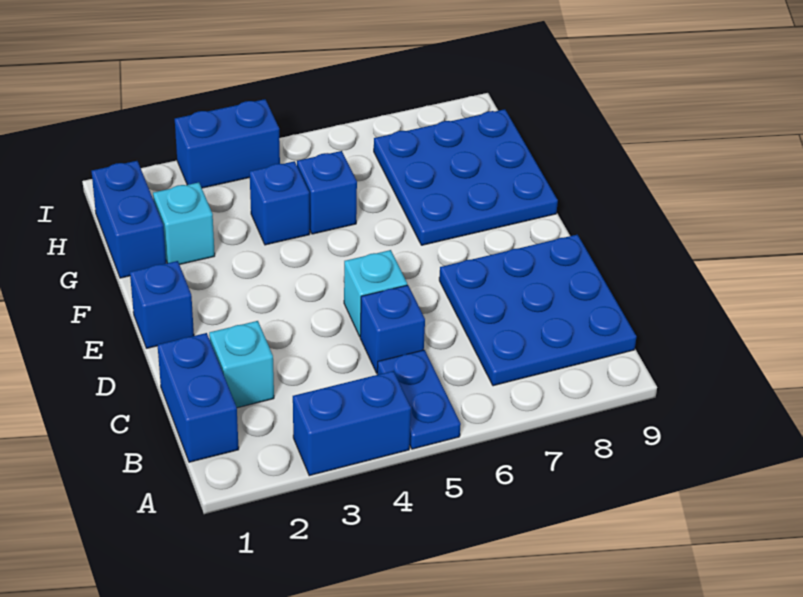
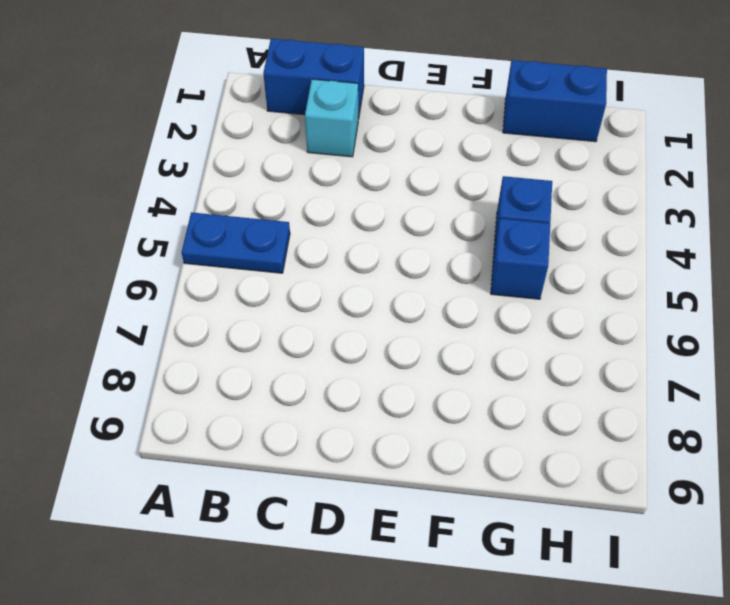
none -> blue 1x2 brick [293,371,411,476]
none -> blue 3x3 plate [439,235,636,386]
none -> blue 1x1 brick [360,285,425,373]

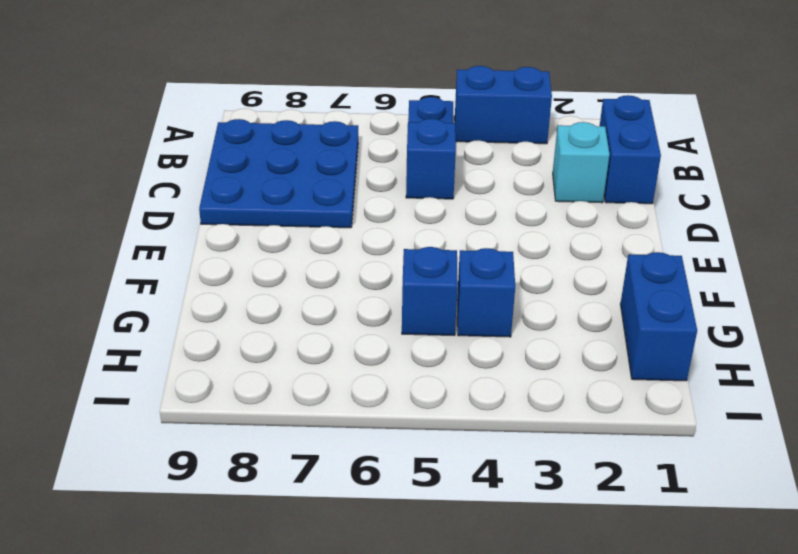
none -> cyan 1x1 brick [344,250,407,336]
none -> blue 1x1 brick [130,261,194,348]
none -> blue 3x3 plate [374,109,558,245]

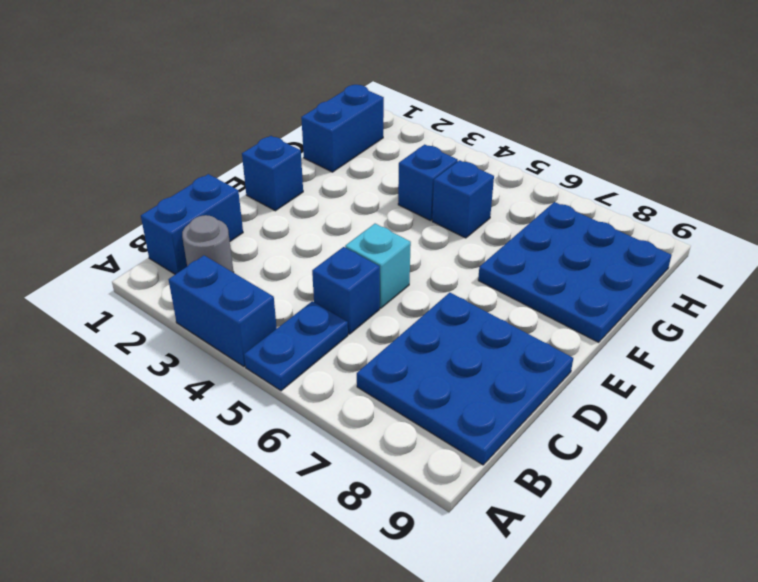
grey 1x1 round brick [182,215,234,273] -> none
none -> cyan 1x1 brick [209,321,274,408]
none -> cyan 1x1 brick [153,182,215,265]
none -> blue 1x2 brick [175,99,280,188]

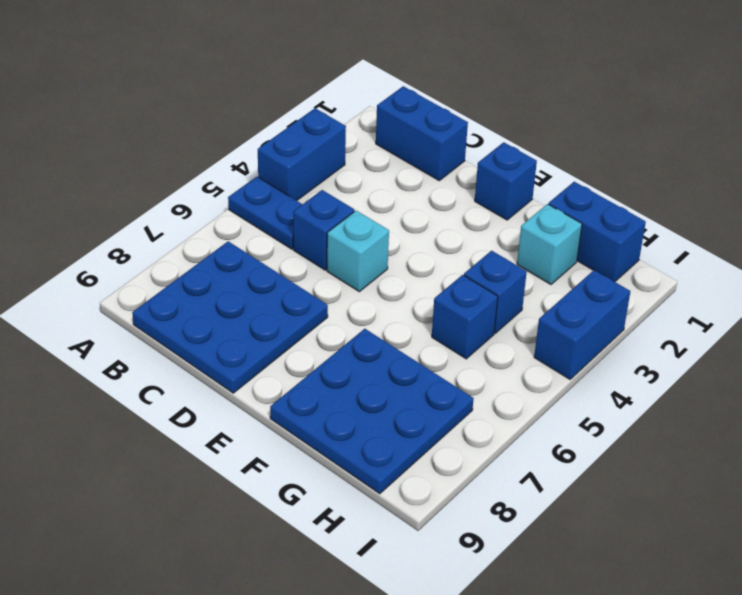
none -> cyan 1x1 brick [209,321,274,408]

